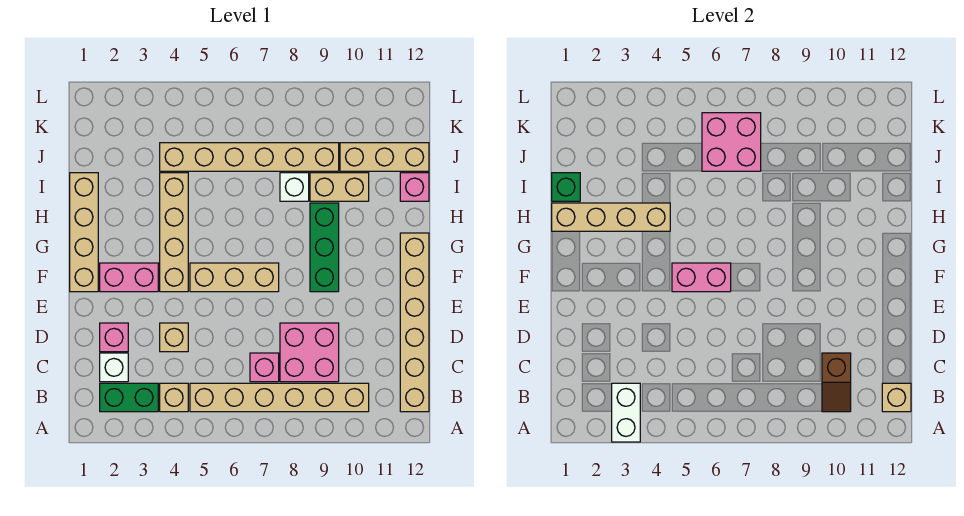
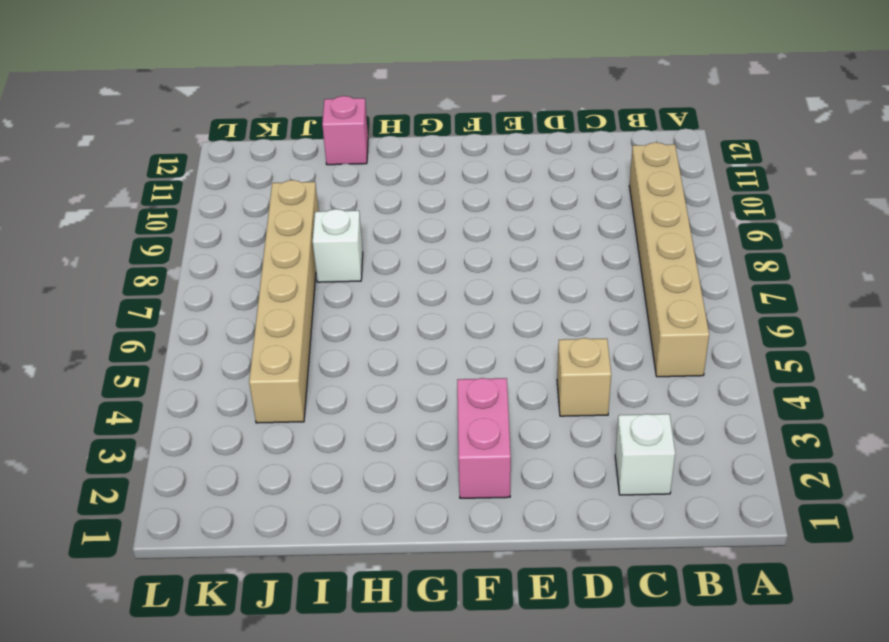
none -> green 1x2 brick [100,383,158,412]
none -> tan 1x1 brick [160,383,188,412]
none -> tan 1x6 brick [400,233,429,412]

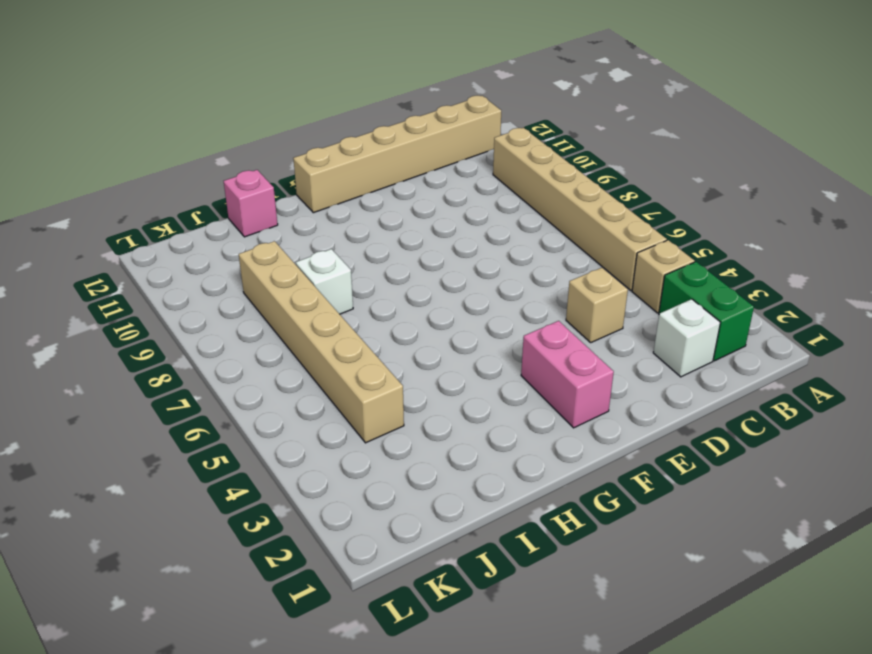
none -> pink 1x1 brick [250,353,279,382]
none -> pink 2x2 brick [280,323,339,382]
none -> pink 1x1 brick [100,323,128,352]

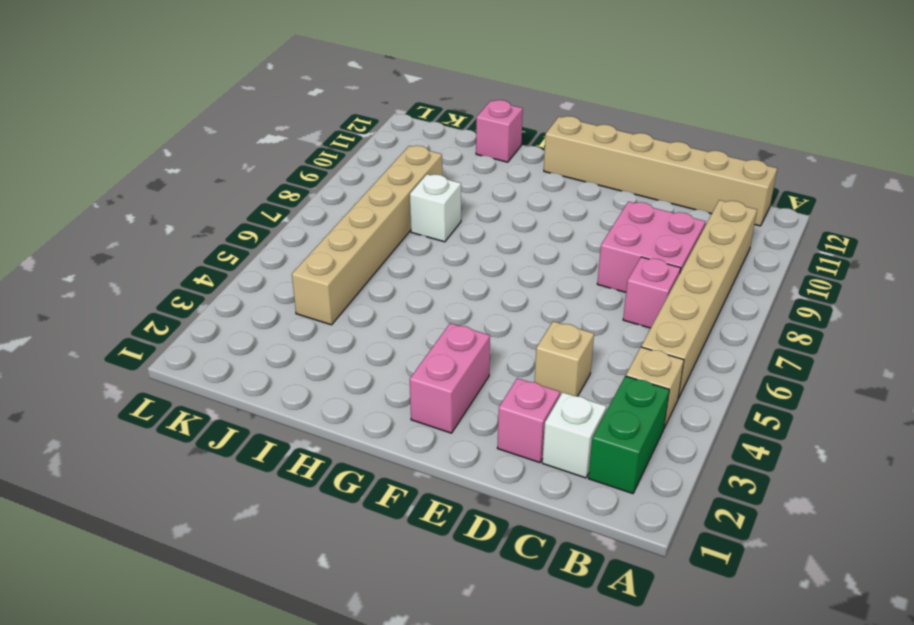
none -> tan 1x4 brick [70,173,98,292]
none -> tan 1x4 brick [160,173,188,292]
none -> tan 1x3 brick [190,263,279,292]

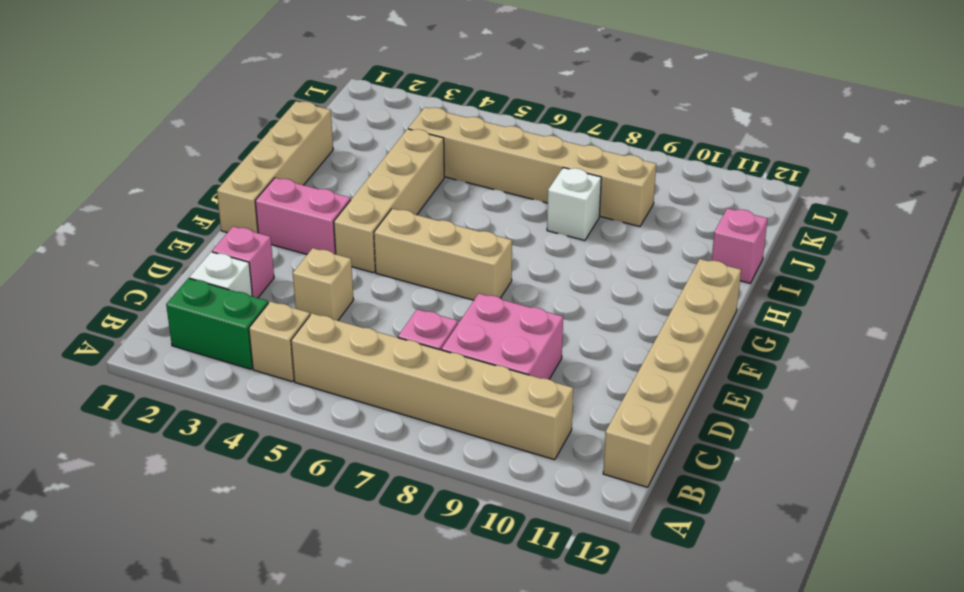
none -> green 1x3 brick [310,203,339,292]
none -> tan 1x2 brick [310,173,369,201]
none -> tan 1x3 brick [340,143,429,171]

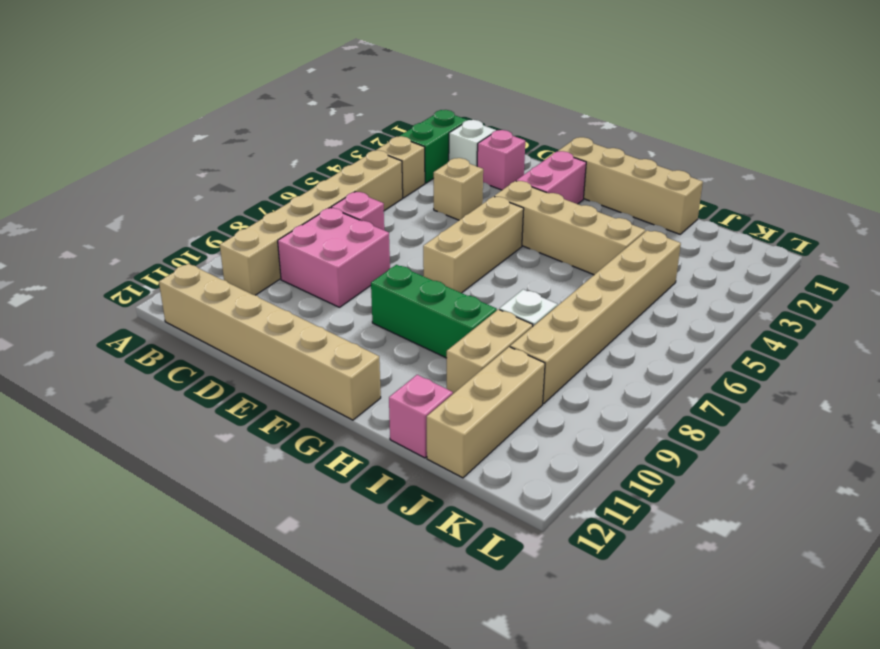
none -> white 1x2 brick [612,383,640,442]
none -> brown 1x2 slope [822,353,851,412]
none -> tan 1x1 brick [882,383,911,412]

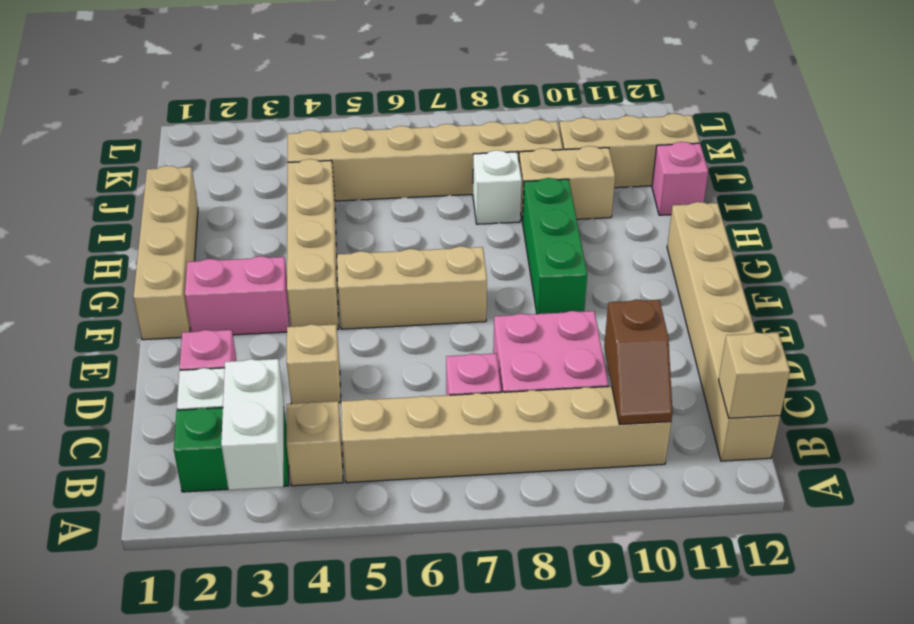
none -> pink 1x2 brick [672,263,731,292]
none -> tan 1x4 brick [552,203,670,231]
none -> green 1x1 brick [552,173,580,201]

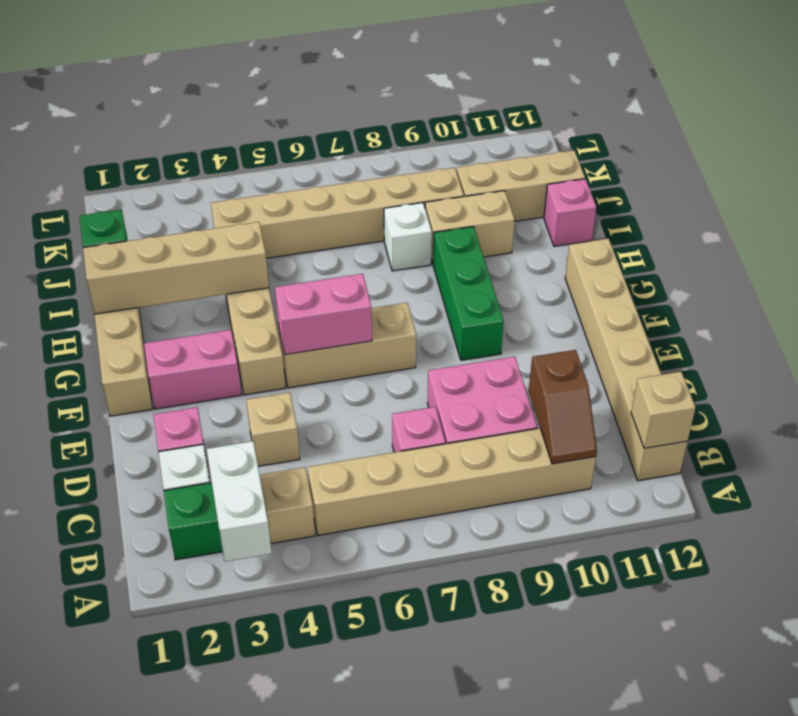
none -> pink 2x2 brick [702,113,761,171]

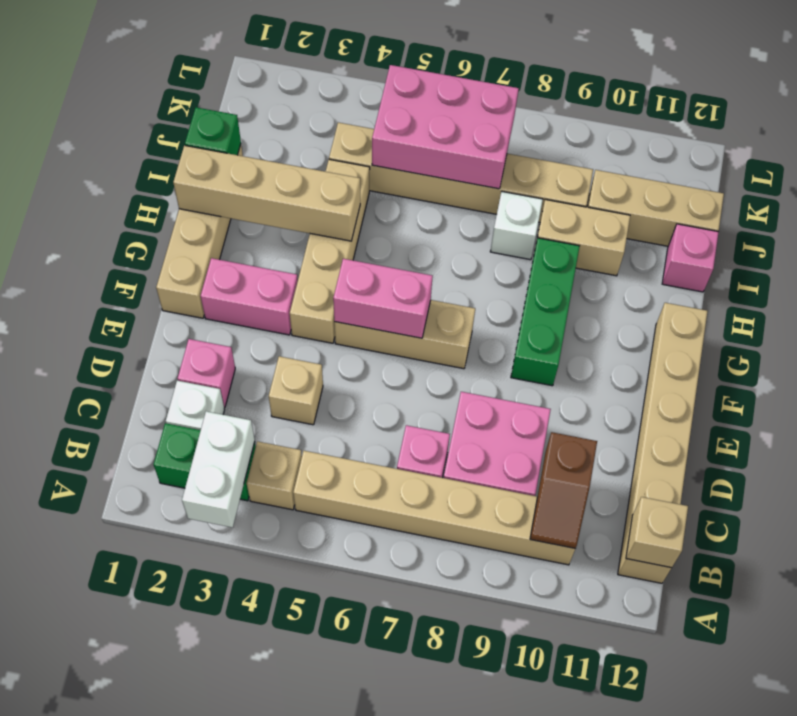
pink 2x3 brick [372,65,519,189] -> pink 2x2 brick [702,113,761,171]

